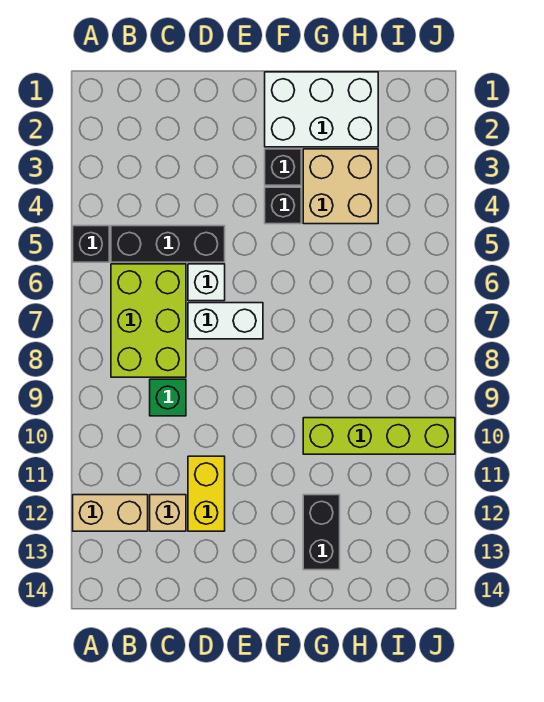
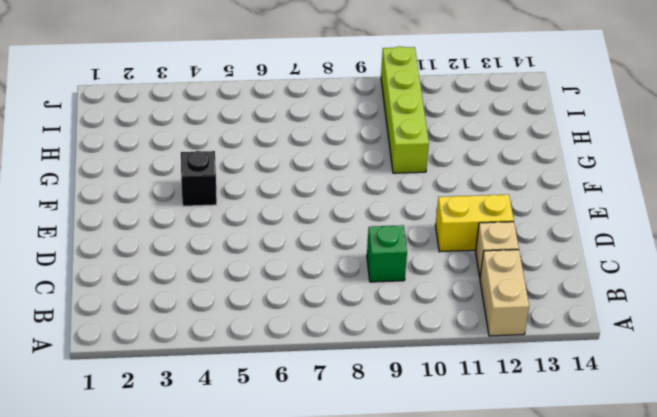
none -> black 1x1 brick [73,226,109,262]
none -> black 1x3 brick [111,226,225,262]
none -> lime 2x3 brick [111,264,186,377]

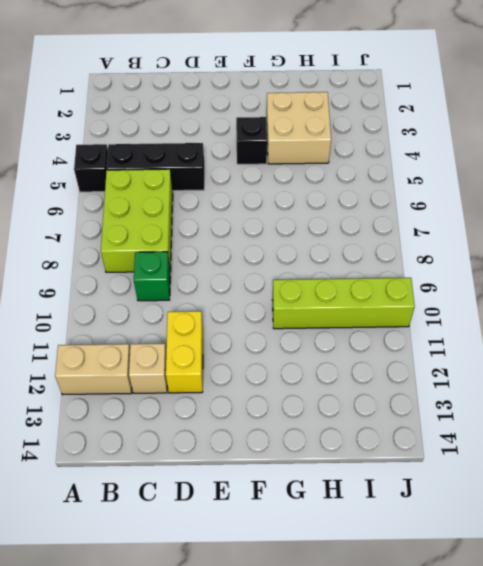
none -> white 1x1 brick [188,264,225,301]
none -> white 1x2 brick [188,303,263,339]
none -> white 2x3 brick [265,72,378,147]

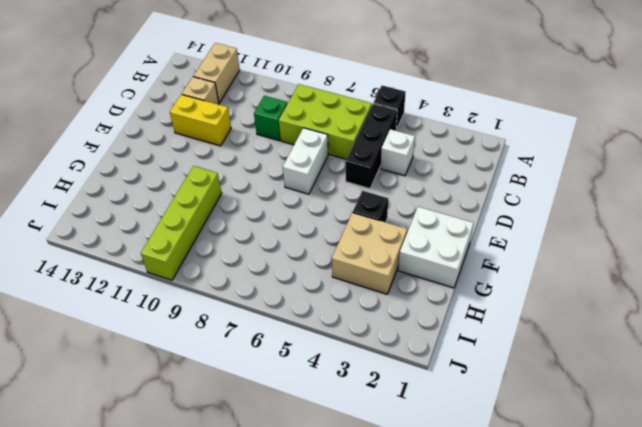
white 1x1 brick [381,129,415,176] -> white 1x1 brick moved to [188,264,225,301]
white 2x2 brick [398,207,473,288] -> white 2x3 brick [265,72,378,147]
none -> black 1x1 brick [265,149,301,185]
none -> black 1x2 brick [303,495,340,570]

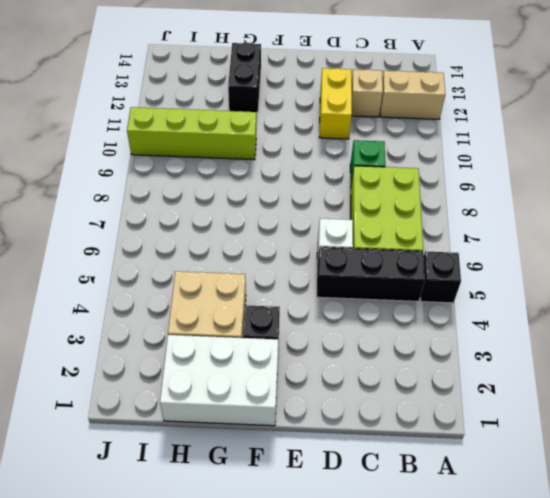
none -> white 1x2 brick [188,303,263,339]
none -> black 1x1 brick [265,187,301,224]

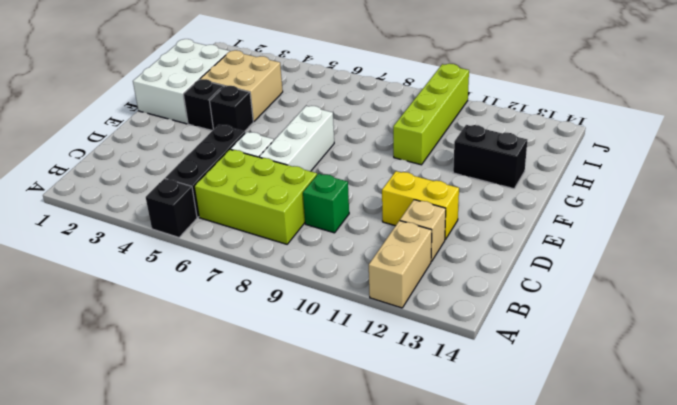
white 1x3 brick [259,106,334,171] -> white 1x2 brick [188,303,263,339]

